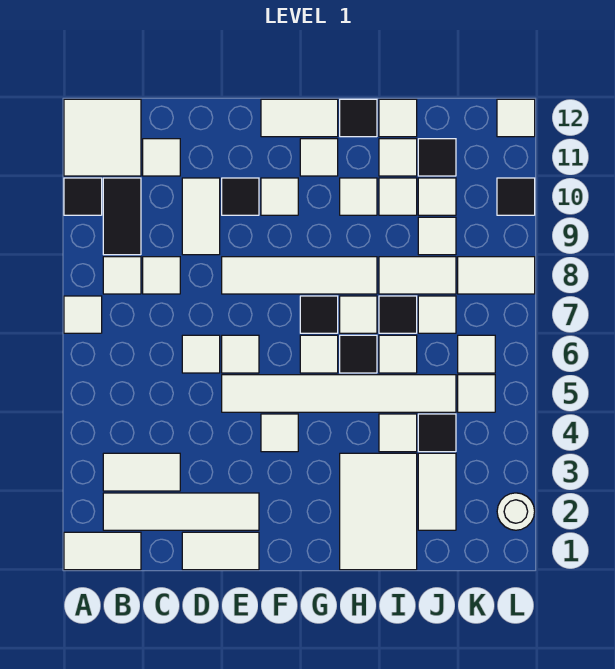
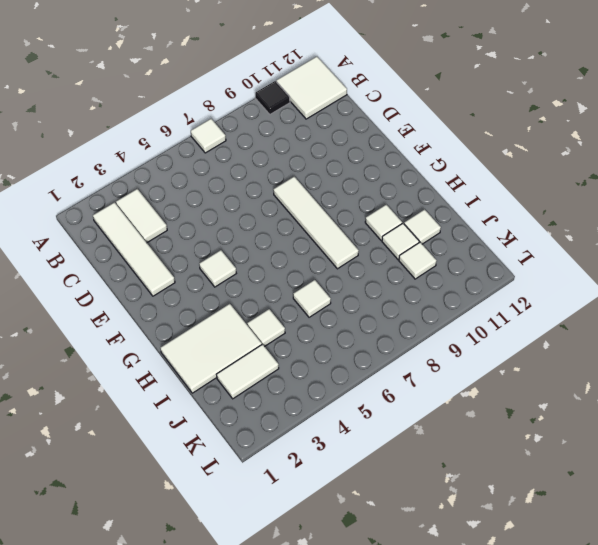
none -> white 1x2 tile [64,532,141,570]
none -> white 1x1 tile [103,257,141,294]
none -> black 1x2 tile [103,178,141,255]
none -> white 1x1 tile [143,257,180,294]

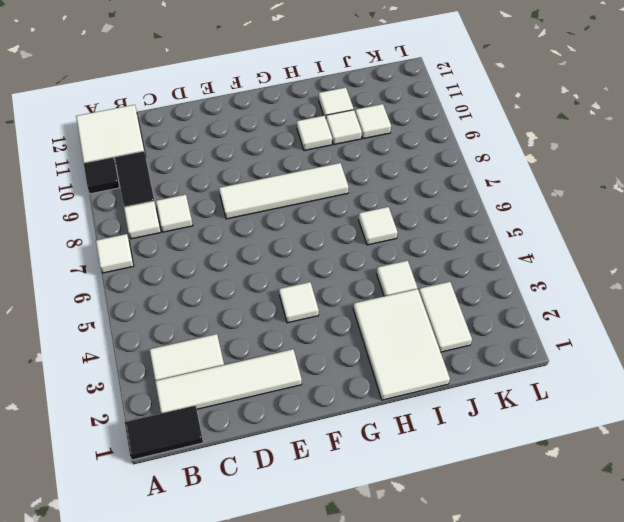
black 1x2 tile [125,406,203,460] -> white 1x2 tile [64,532,141,570]
none -> white 1x1 tile [143,139,180,176]
none -> white 1x2 tile [182,532,259,570]
none -> white 1x1 tile [182,335,220,373]
none -> white 1x2 tile [182,178,220,255]

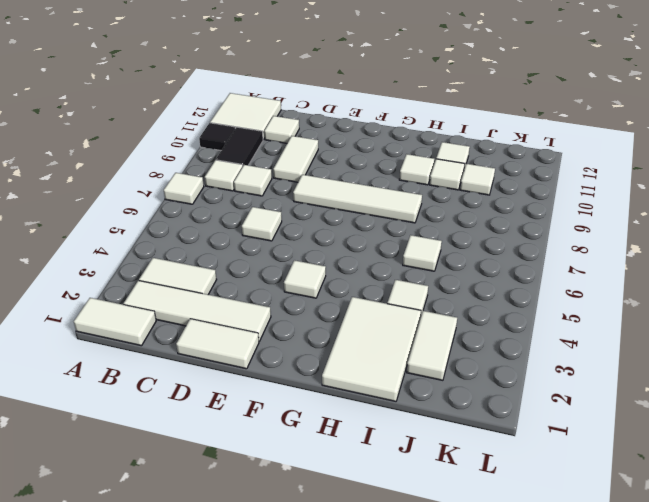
none -> white 1x6 tile [222,375,456,412]
none -> white 1x1 tile [222,335,259,373]
none -> black 1x1 tile [222,178,259,215]
none -> white 1x1 tile [261,178,298,215]

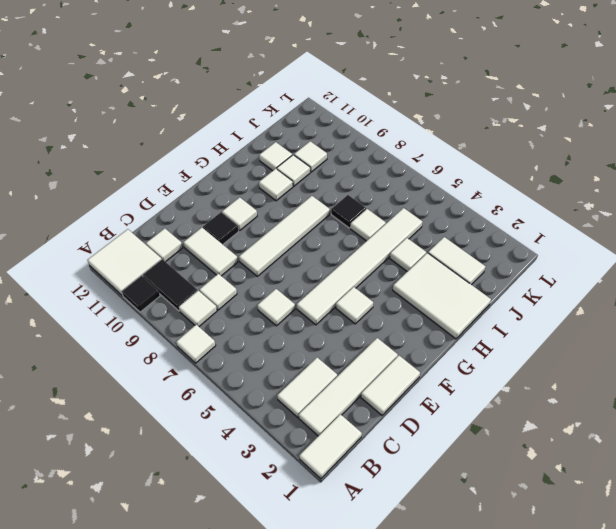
none -> white 1x1 tile [222,335,259,373]
none -> white 1x2 tile [261,99,338,137]
none -> white 1x1 tile [300,335,338,373]
none -> black 1x1 tile [300,296,338,333]

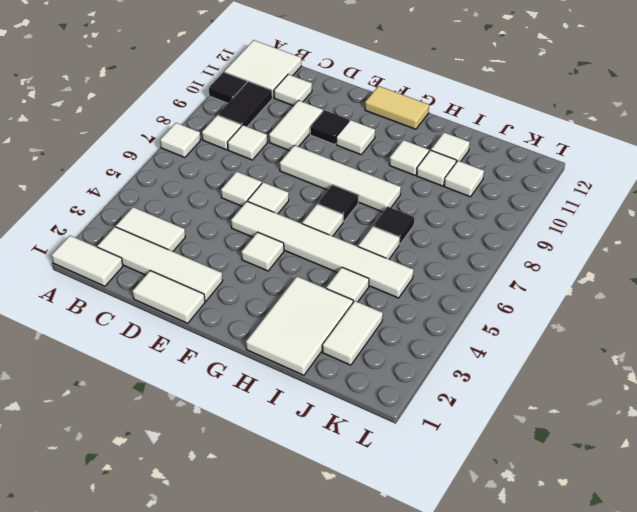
tan 1x2 tile [365,86,429,129] -> white 1x2 tile [261,99,338,137]
none -> white 1x1 tile [300,139,338,176]
none -> black 1x1 tile [340,335,377,373]
none -> white 1x1 tile [340,296,377,333]
none -> black 1x1 tile [340,99,377,137]

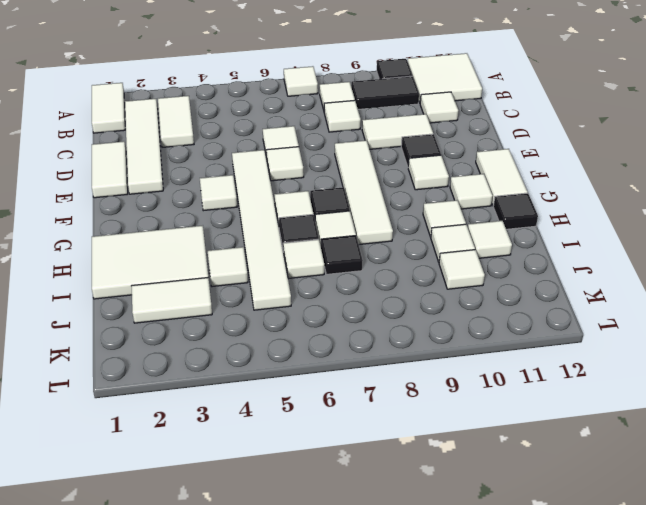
none -> white 1x2 tile [379,257,456,294]
none -> white 1x1 tile [379,99,417,137]
none -> black 1x1 tile [418,414,456,452]
none -> white 1x1 tile [418,296,456,333]

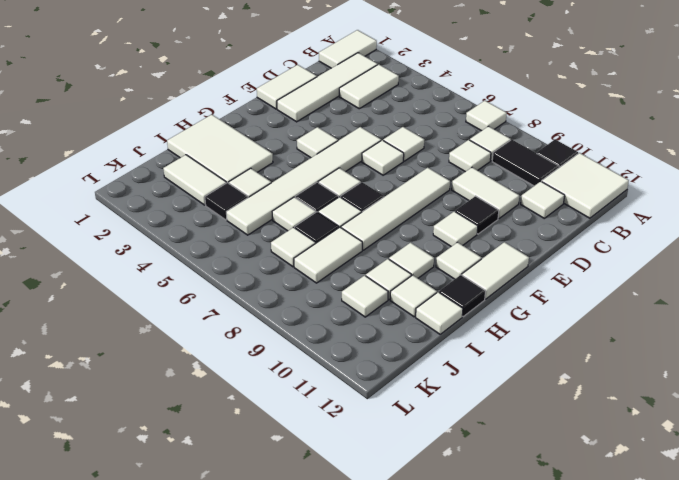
none -> white 1x1 tile [418,217,456,255]
none -> black 1x1 tile [418,139,456,176]
none -> white 1x1 tile [458,375,495,412]
none -> white 1x1 tile [458,335,495,373]

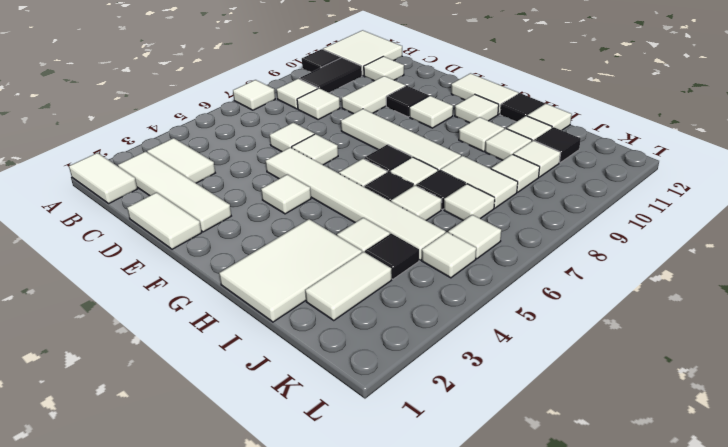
none -> white 1x2 tile [458,257,535,294]
none -> white 1x1 round brick [497,493,535,530]
none -> black 1x1 tile [497,178,535,215]
none -> white 1x1 tile [497,99,535,137]

